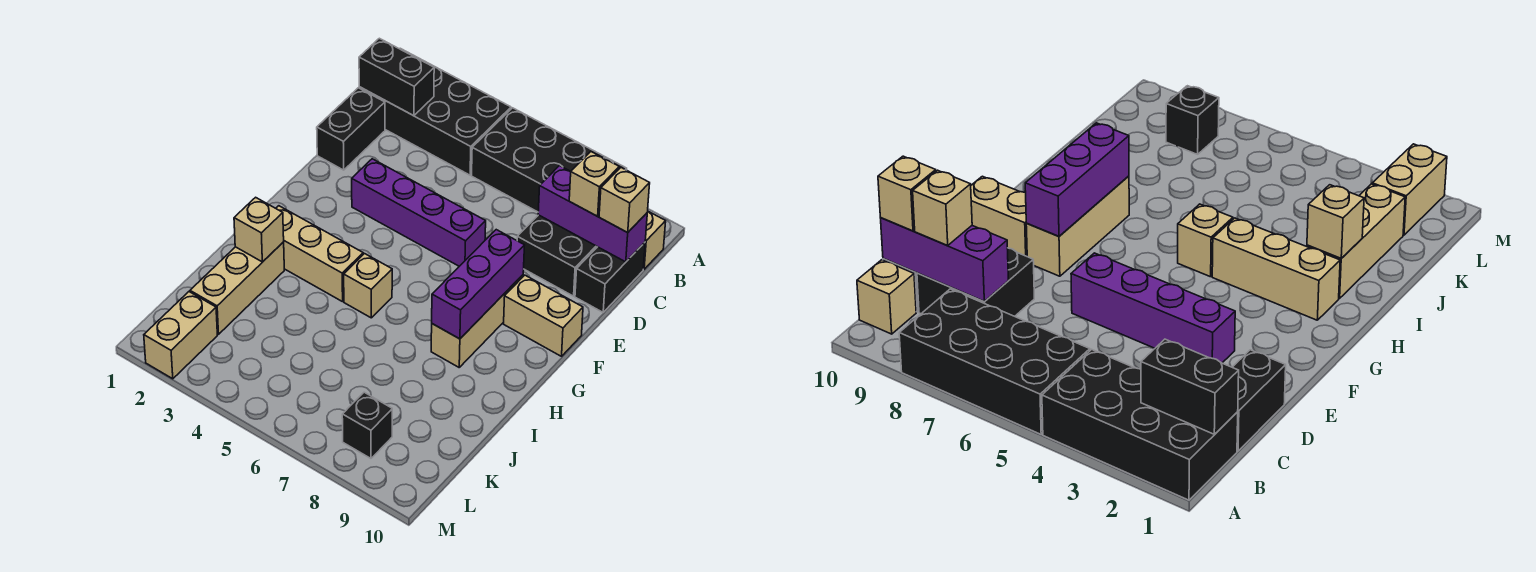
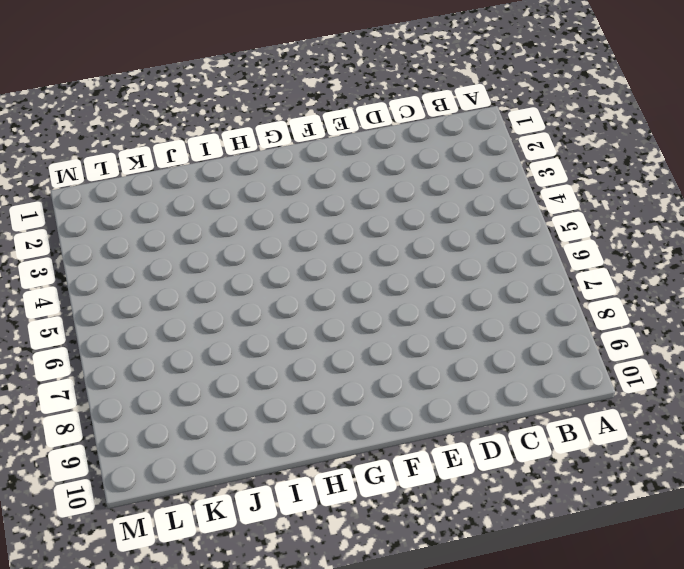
none -> black 2x4 brick [359,48,511,175]
none -> black 2x4 brick [472,108,627,212]
none -> tan 1x1 brick [643,212,666,269]

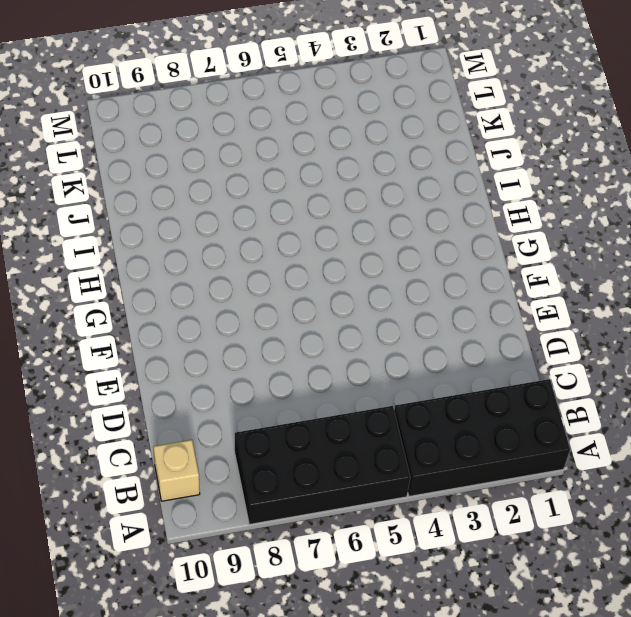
none -> black 1x2 brick [317,88,385,170]
none -> black 2x2 brick [517,215,597,296]
none -> black 1x2 brick [575,242,645,312]

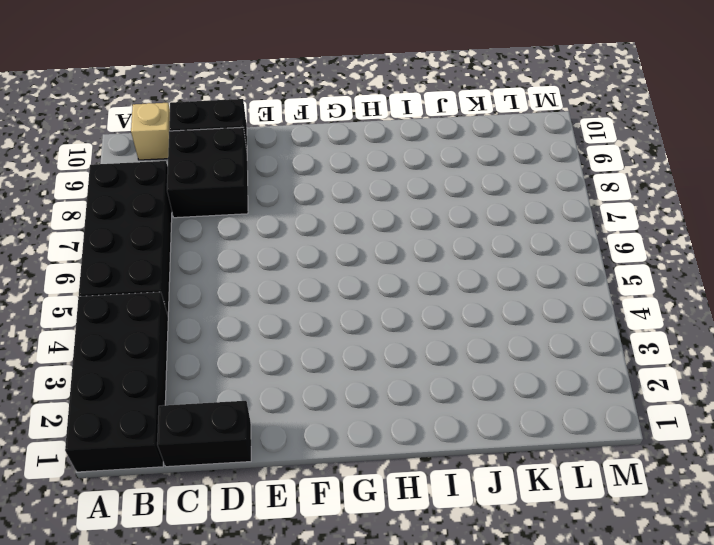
none -> purple 1x4 brick [352,159,486,266]
none -> tan 1x3 brick [431,275,523,367]
none -> tan 1x2 brick [504,275,583,356]

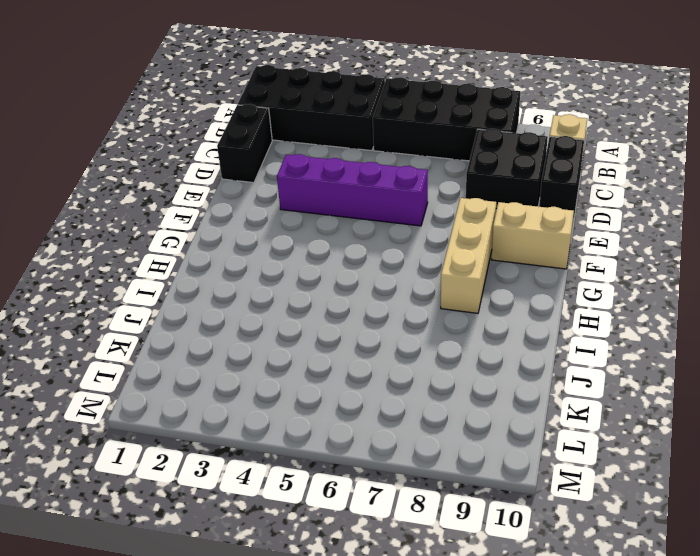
none -> tan 1x3 brick [276,206,363,302]
none -> tan 1x1 brick [344,254,392,318]
none -> tan 1x3 brick [190,242,284,334]

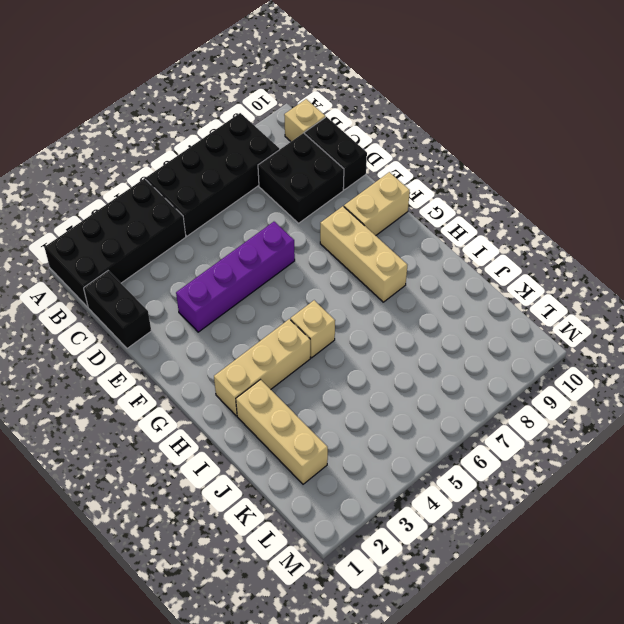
none -> tan 1x2 brick [144,292,217,379]
none -> black 1x1 brick [342,392,392,458]
none -> black 1x2 brick [359,38,434,116]

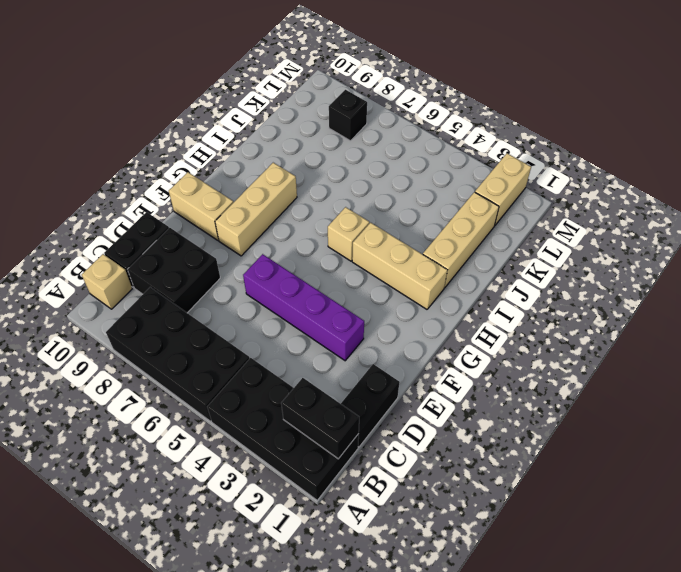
none -> purple 1x3 brick [538,166,647,262]
none -> purple 1x3 brick [432,230,524,339]
none -> tan 1x1 brick [234,197,284,262]

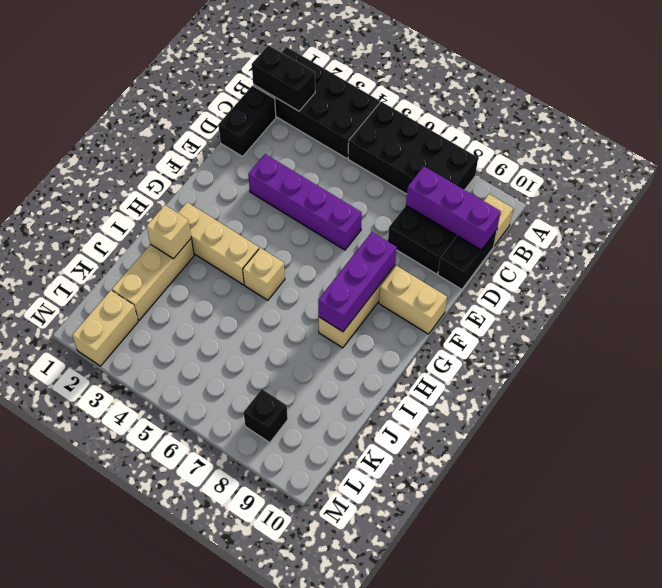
none -> tan 1x1 brick [569,152,619,216]
none -> tan 1x1 brick [599,168,650,232]

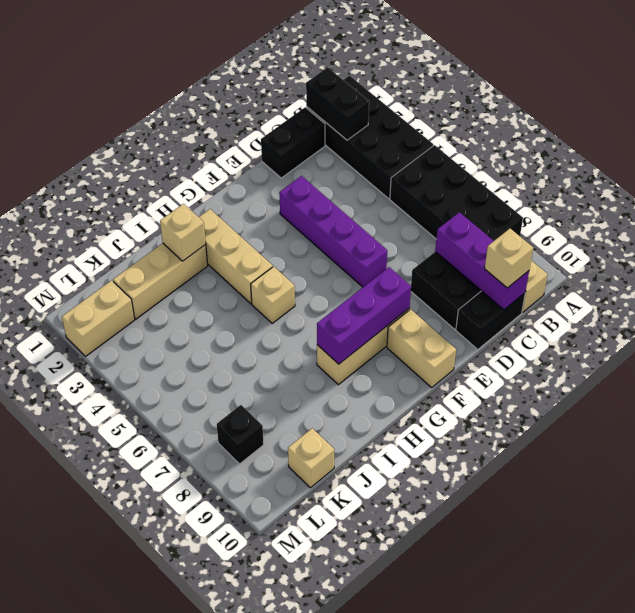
tan 1x1 brick [288,428,334,488] -> tan 1x1 brick moved to [569,152,619,216]

